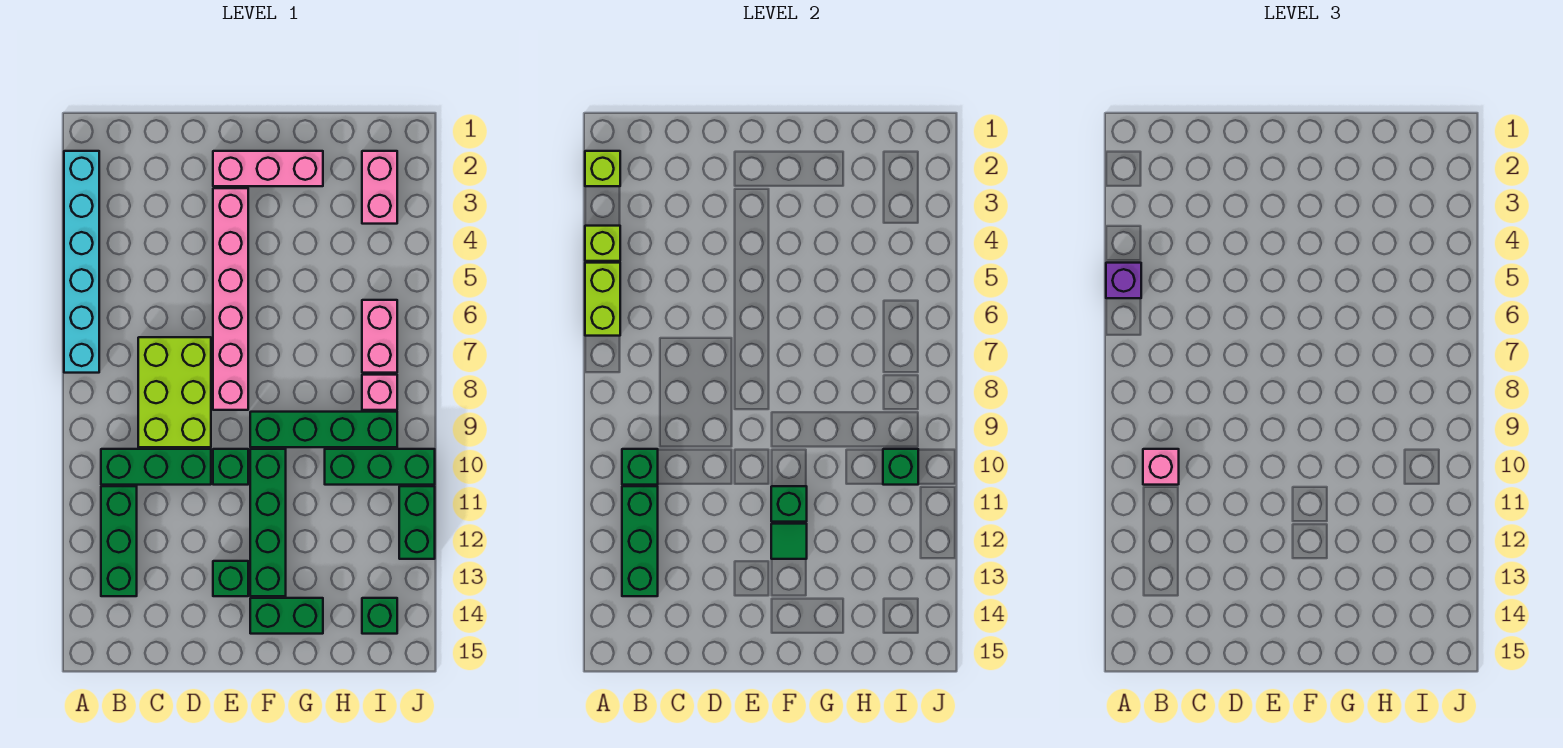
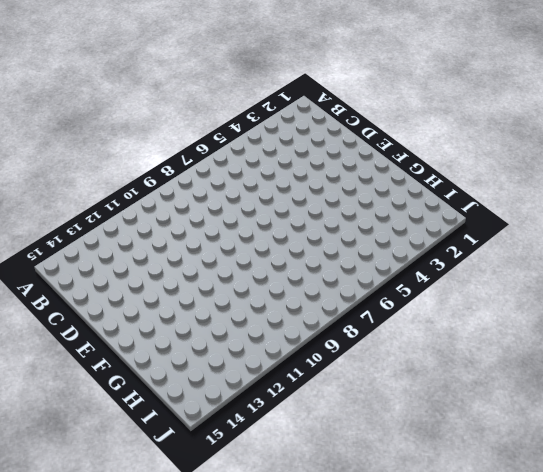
none -> cyan 1x6 brick [64,151,99,373]
none -> green 1x3 brick [101,449,211,485]
none -> green 1x3 brick [101,486,137,596]

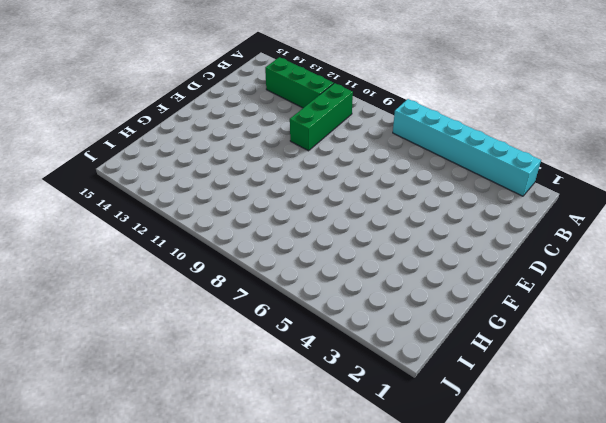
none -> lime 2x3 brick [138,337,211,447]
none -> pink 1x3 brick [213,151,323,186]
none -> pink 1x6 brick [213,188,248,410]

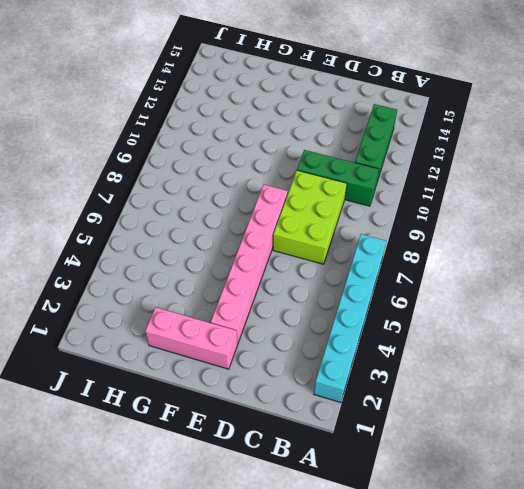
none -> green 1x1 brick [213,449,248,485]
none -> green 1x1 brick [213,561,248,596]
none -> green 1x4 brick [250,412,397,447]

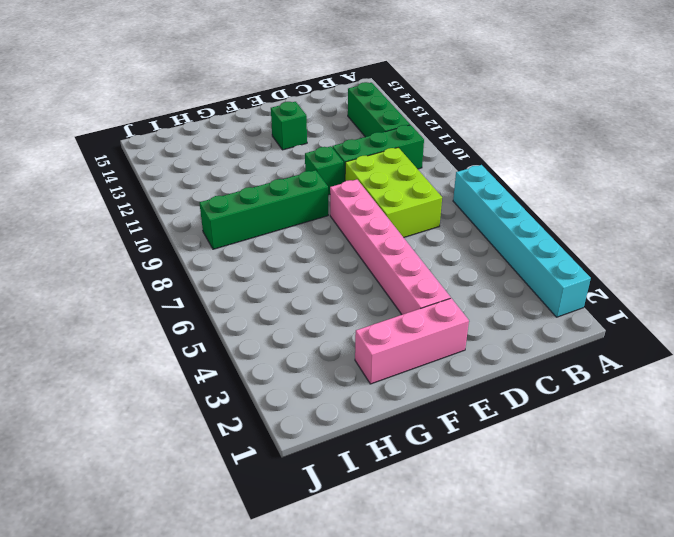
none -> green 1x4 brick [250,449,286,596]
none -> green 1x2 brick [250,598,323,634]
none -> green 1x3 brick [325,449,435,485]

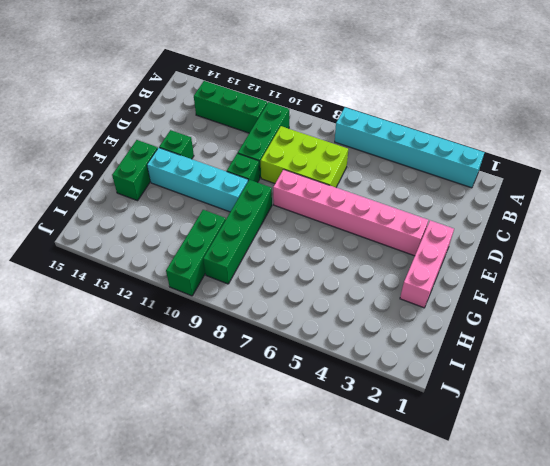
cyan 1x4 brick [147,148,248,212] -> green 1x4 brick [250,449,286,596]
none -> pink 1x2 brick [362,151,397,224]
none -> pink 1x2 brick [362,300,397,373]
none -> pink 1x1 brick [362,375,397,410]

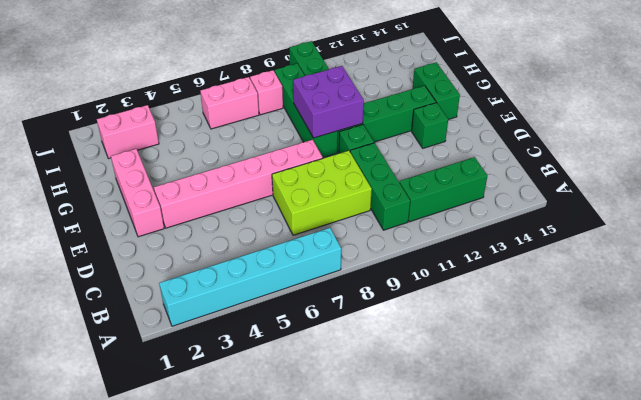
purple 2x2 brick [293,66,364,138] -> none
none -> green 1x1 brick [362,598,397,634]
none -> green 1x2 brick [399,486,435,559]
none -> lime 1x1 brick [585,151,620,186]

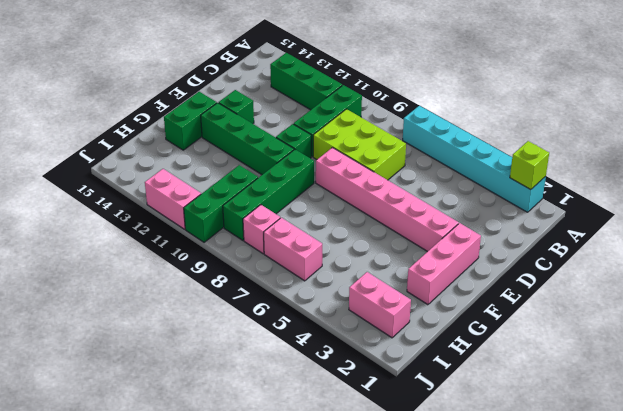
pink 1x2 brick [145,169,201,229] -> green 1x2 brick [399,486,435,559]
none -> green 1x1 brick [362,598,397,634]
none -> lime 1x1 brick [585,226,620,261]
none -> lime 1x2 brick [585,263,620,336]

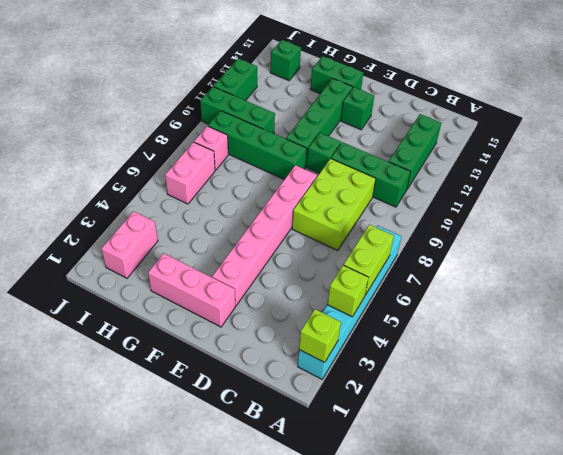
none -> green 1x1 brick [622,449,658,485]
none -> green 1x3 brick [622,486,658,596]
none -> green 1x1 brick [771,486,807,522]

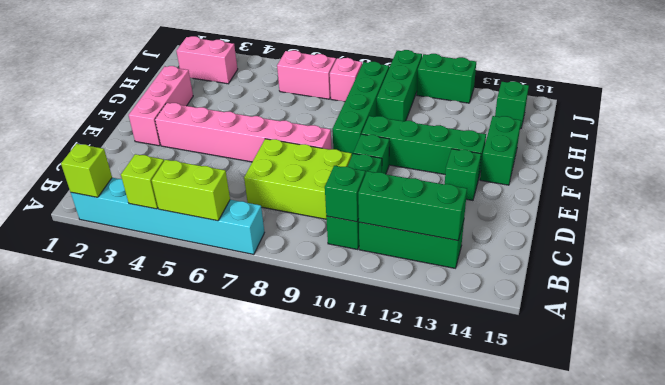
none -> green 1x1 brick [771,486,807,522]
none -> green 1x1 tile [771,524,807,559]
none -> green 1x1 brick [883,449,918,485]

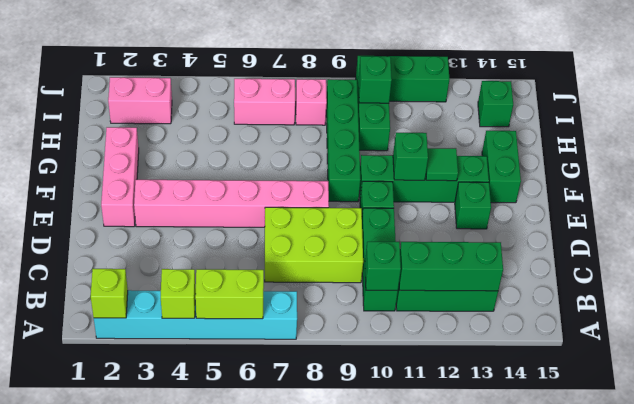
none -> purple 1x1 brick [1106,263,1141,298]
none -> pink 1x1 brick [1143,449,1179,485]

